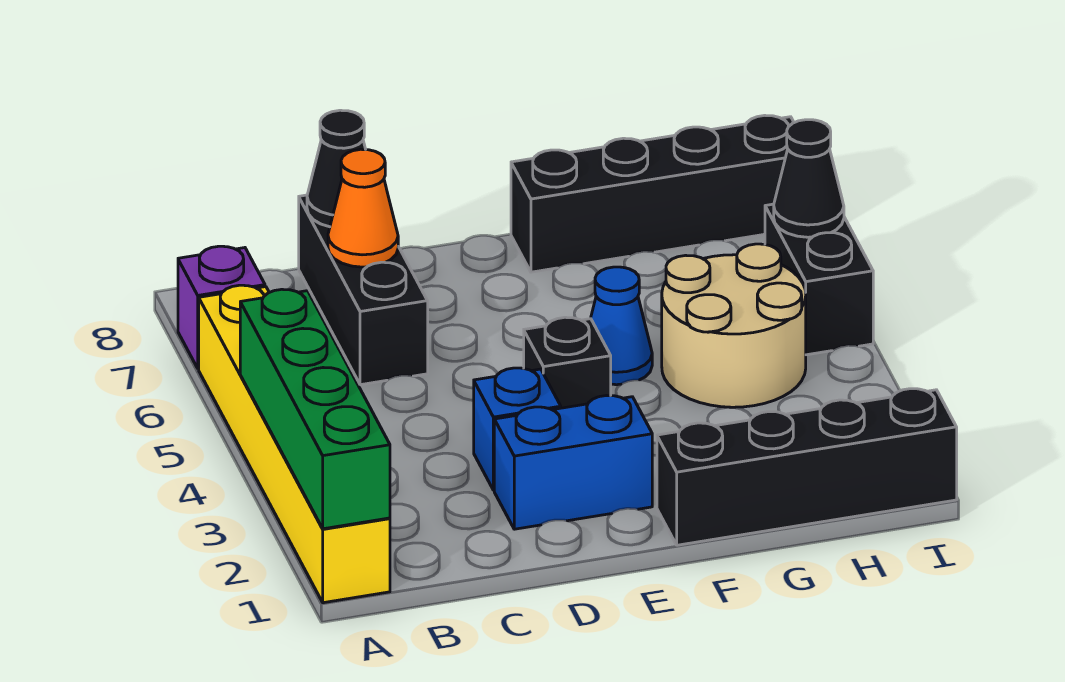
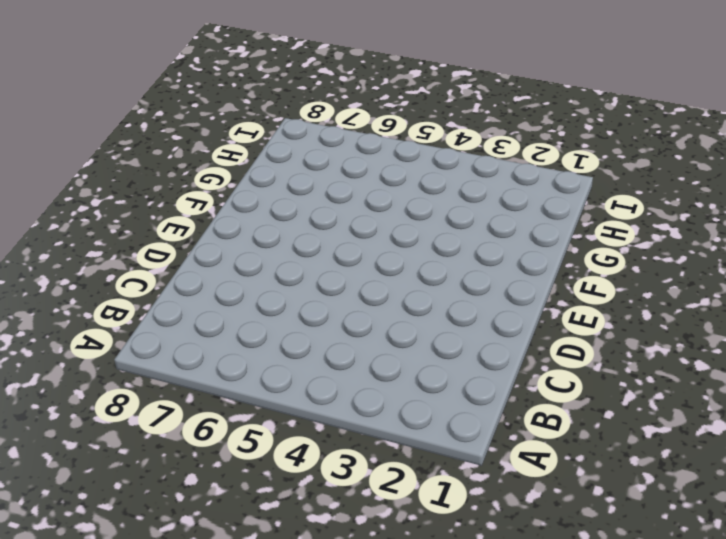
none -> yellow 1x6 brick [199,285,390,603]
none -> purple 1x1 brick [178,246,265,369]
none -> black 1x3 brick [299,195,428,385]

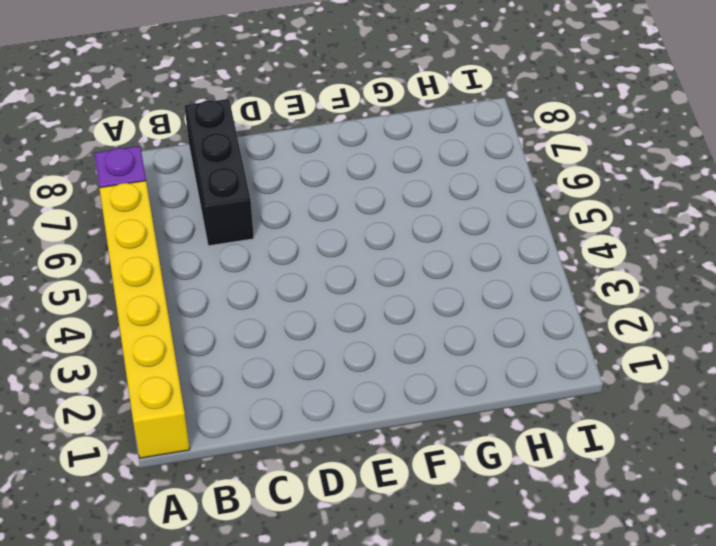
none -> blue 1x2 brick [494,396,652,529]
none -> blue 1x1 brick [474,368,561,490]
none -> black 1x1 brick [524,317,611,408]

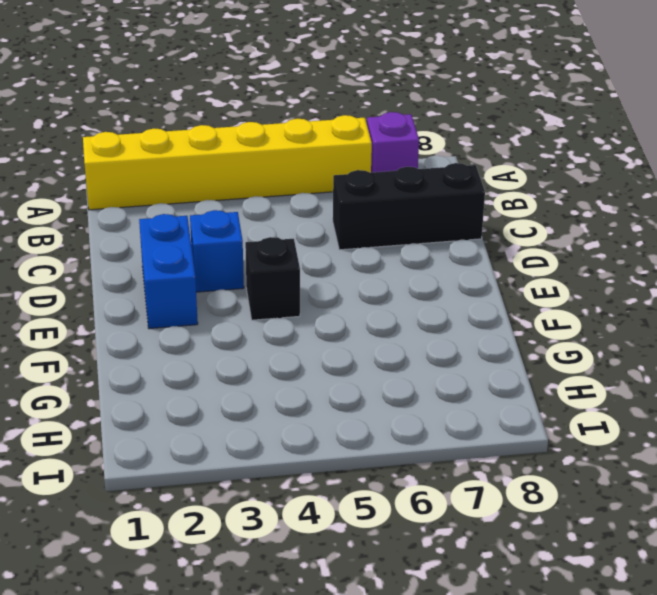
none -> black 1x4 brick [657,389,957,545]
none -> blue 1x1 cone [591,267,652,385]
none -> black 1x4 brick [511,115,794,272]

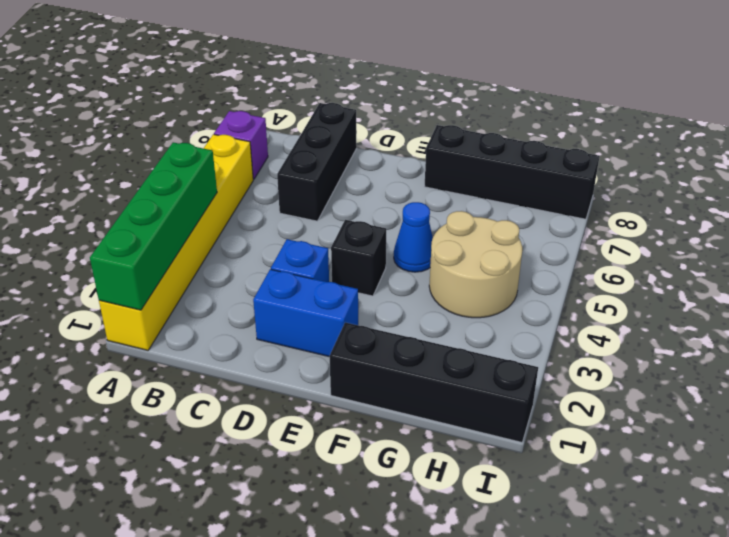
none -> black 1x2 brick [765,204,873,355]
none -> orange 1x1 cone [328,149,398,267]
none -> black 1x1 cone [307,110,366,227]

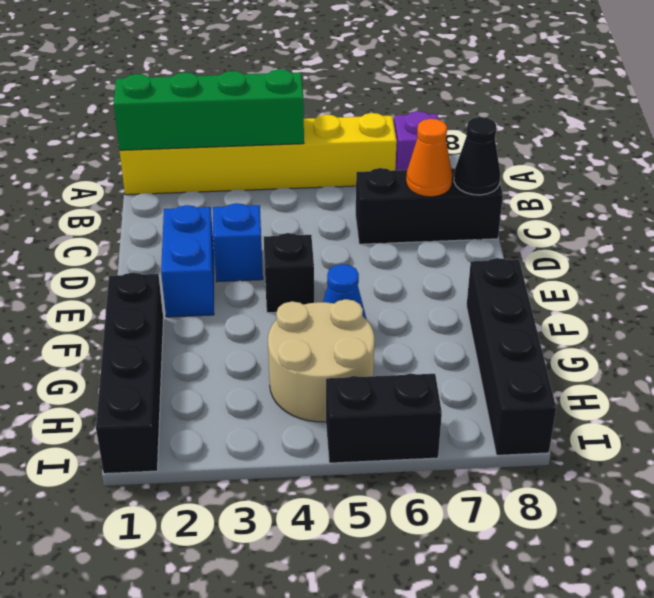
none -> black 1x1 cone [774,120,844,237]

